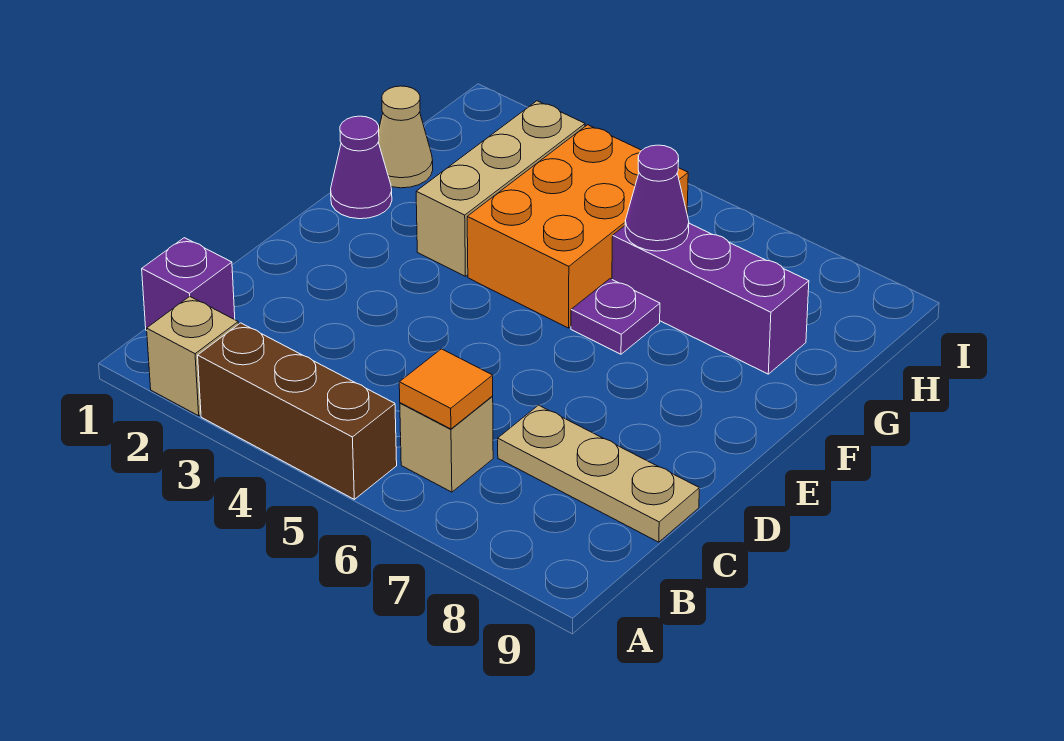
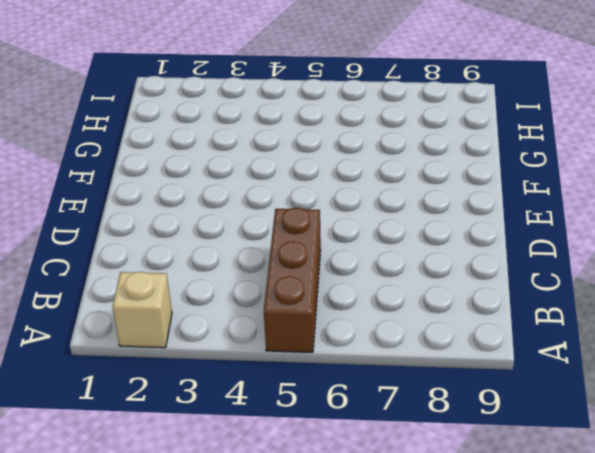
brown 1x3 brick [264,208,321,352] -> brown 1x3 brick turned to [198,323,397,499]
none -> purple 1x1 brick [142,238,235,331]
none -> tan 1x1 brick [400,397,493,492]
none -> tan 1x3 plate [498,405,699,542]

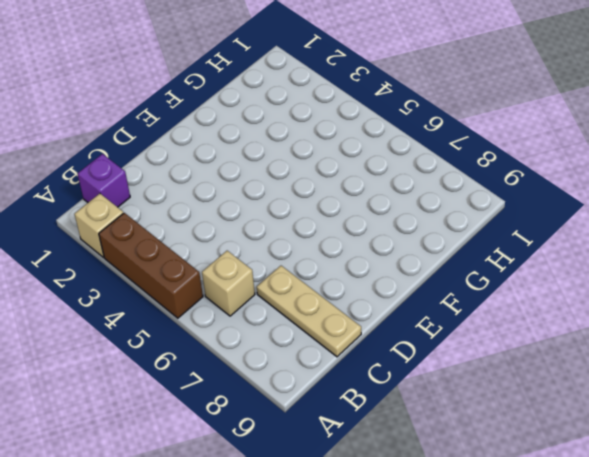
none -> purple 1x1 cone [331,116,392,219]
none -> tan 1x3 brick [416,101,585,276]
none -> orange 2x3 brick [467,125,688,328]

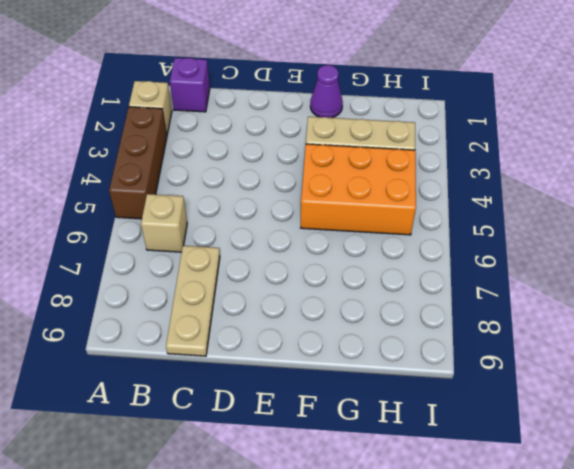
none -> purple 1x1 plate [571,279,660,354]
none -> tan 1x1 cone [379,86,433,188]
none -> purple 1x3 brick [612,223,809,374]

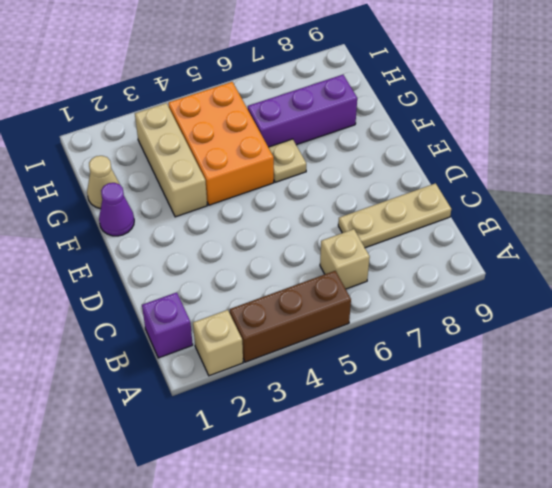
tan 1x1 plate [268,139,306,182] -> purple 1x1 plate [571,279,660,354]
none -> orange 1x1 tile [399,349,493,429]
none -> purple 1x1 cone [625,145,689,251]

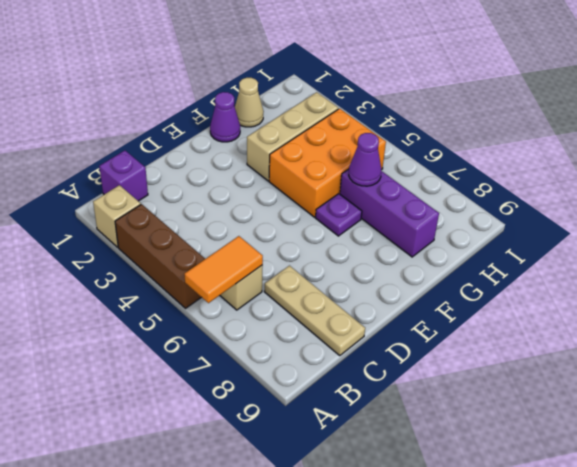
orange 1x2 tile [184,236,263,303] -> orange 1x1 tile [399,349,493,429]

